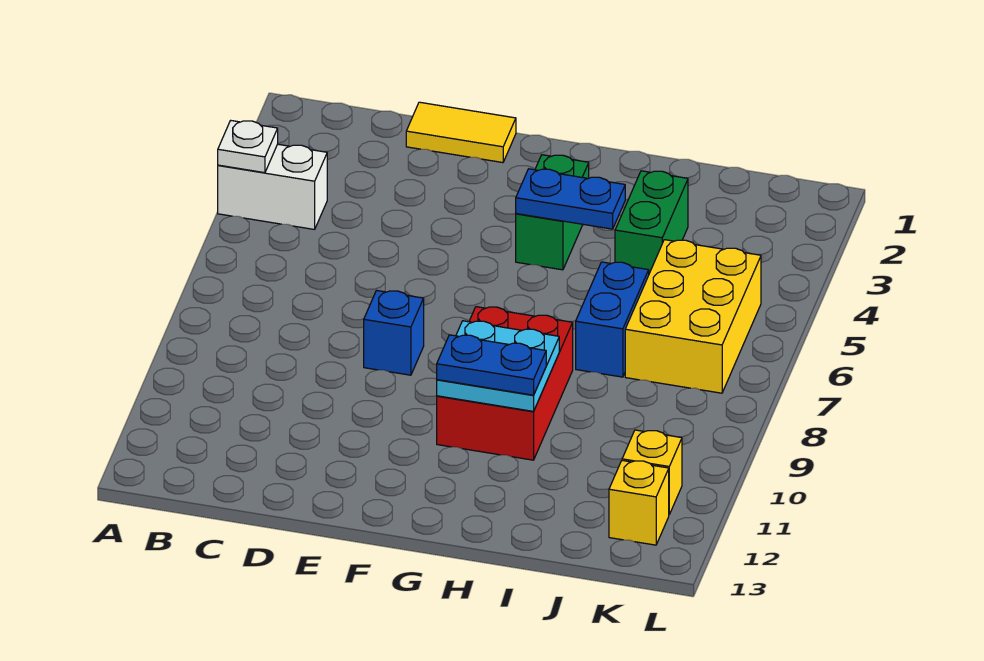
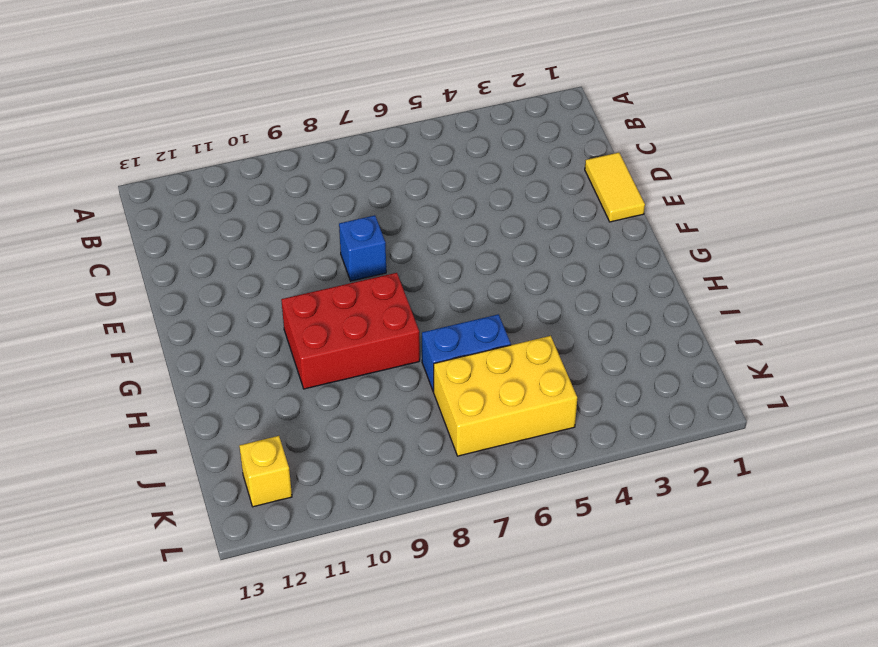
none -> white 1x2 brick [218,144,327,229]
none -> green 1x2 brick [516,155,589,270]
none -> green 1x2 brick [615,171,688,273]

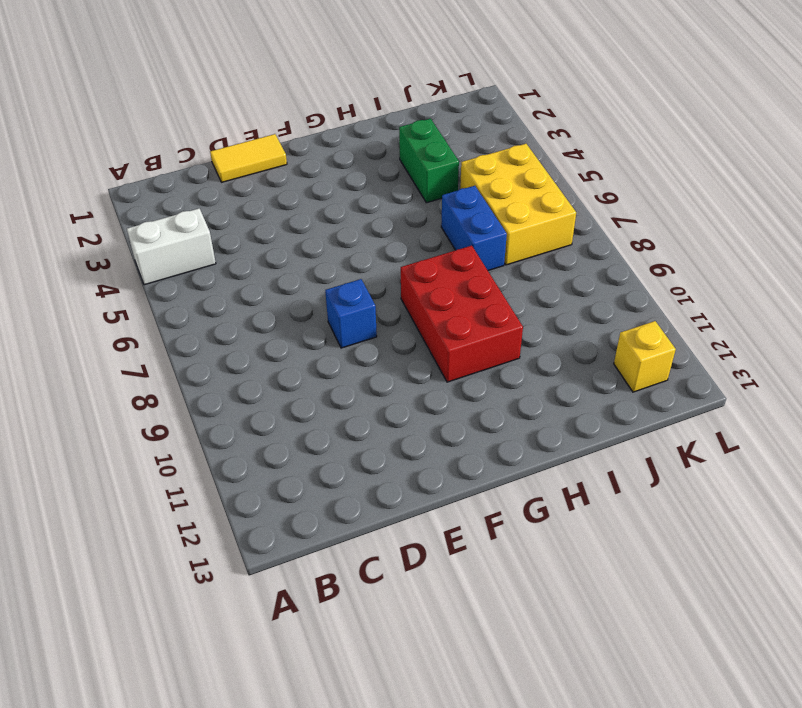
none -> green 1x2 brick [516,155,589,270]
none -> yellow 1x1 brick [622,430,682,514]
none -> white 1x1 plate [218,120,278,173]

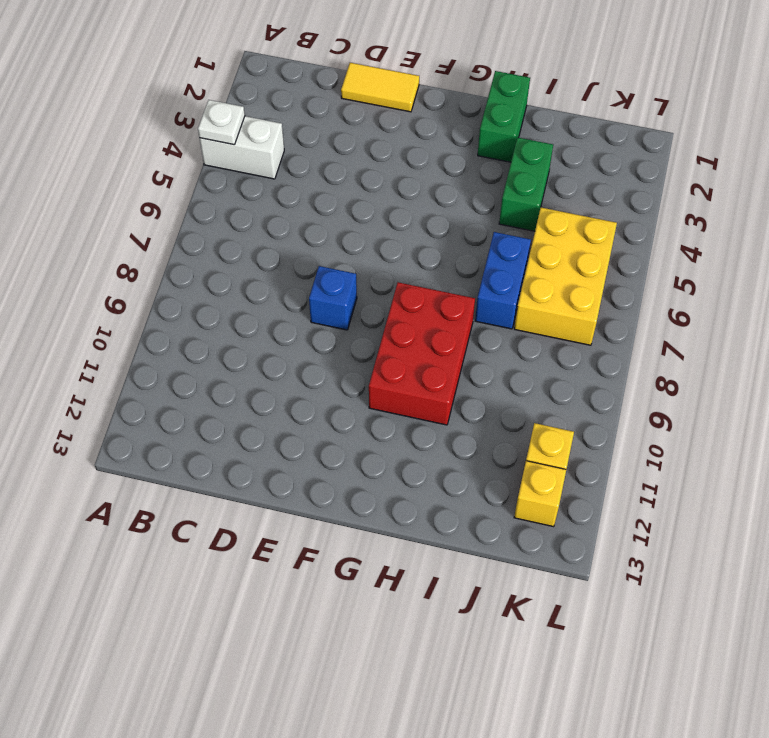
green 1x2 brick [478,71,530,162] -> green 1x2 brick moved to [516,155,589,270]
none -> blue 1x2 plate [516,169,625,229]
none -> cyan 2x2 plate [437,321,559,411]
none -> blue 1x2 plate [437,335,546,395]

